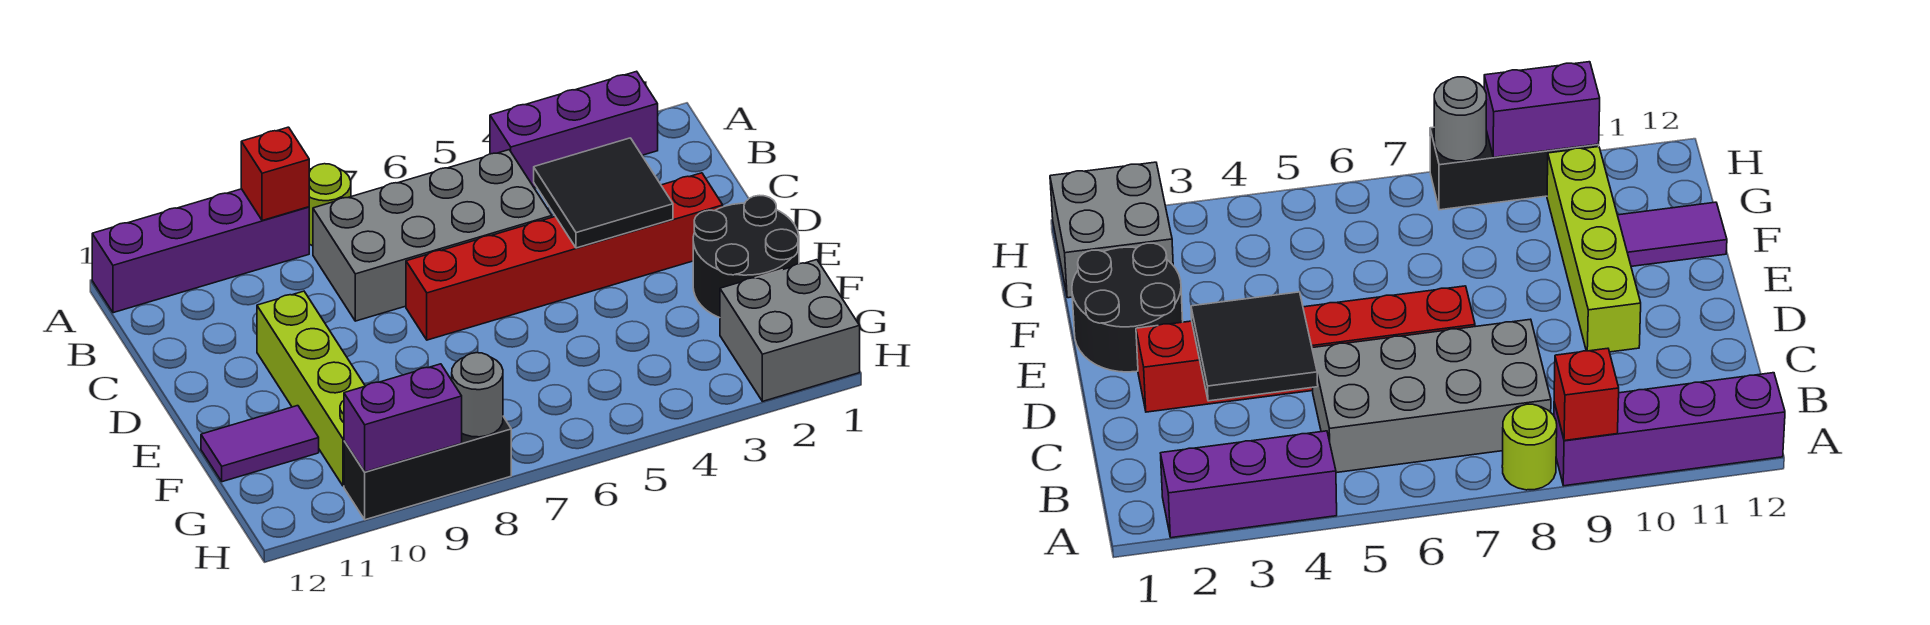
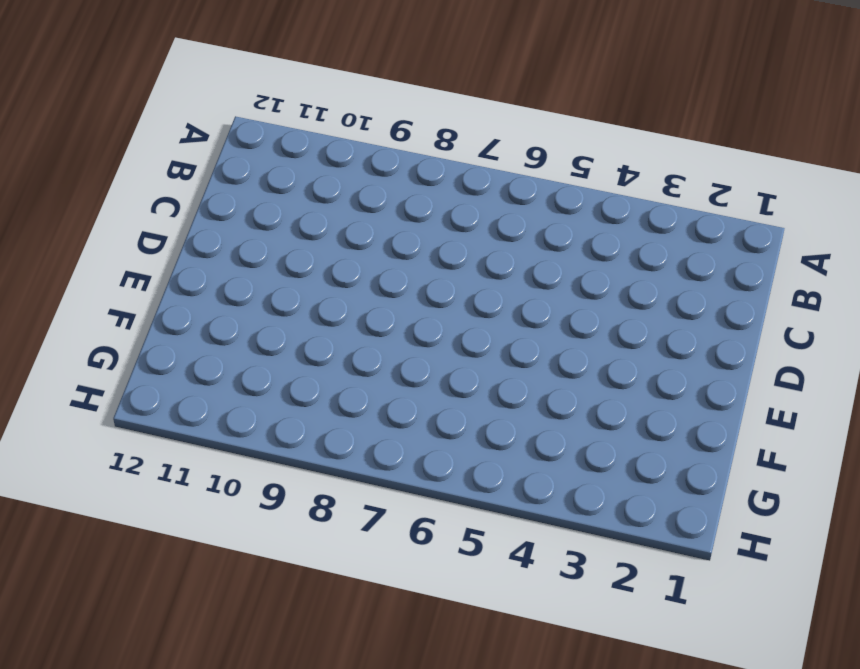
none -> purple 1x3 brick [490,71,658,187]
none -> lime 1x1 round brick [309,164,351,246]
none -> purple 1x4 brick [92,189,309,313]

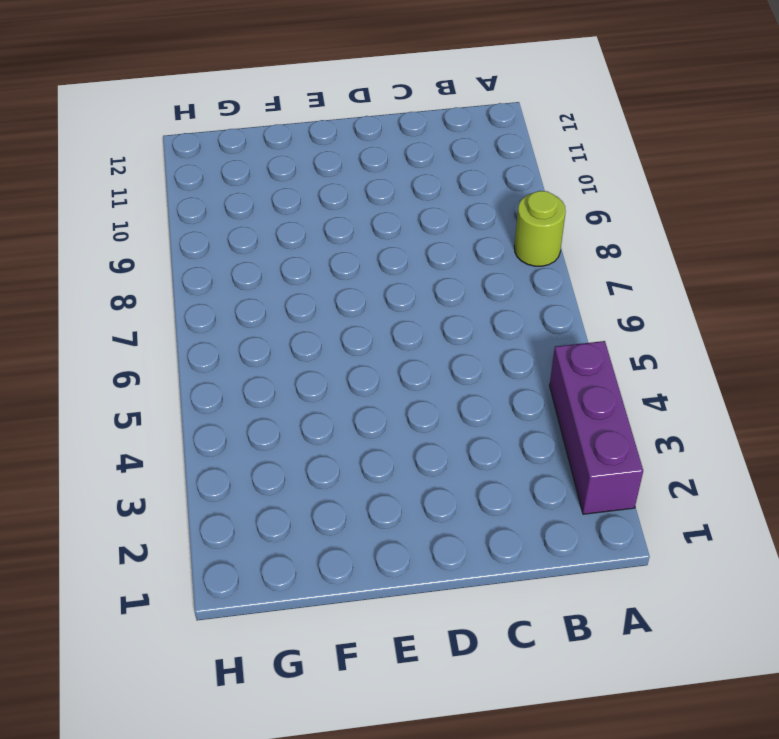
none -> purple 1x4 brick [92,189,309,313]
none -> grey 2x4 brick [313,150,552,321]
none -> red 1x6 brick [406,173,723,340]

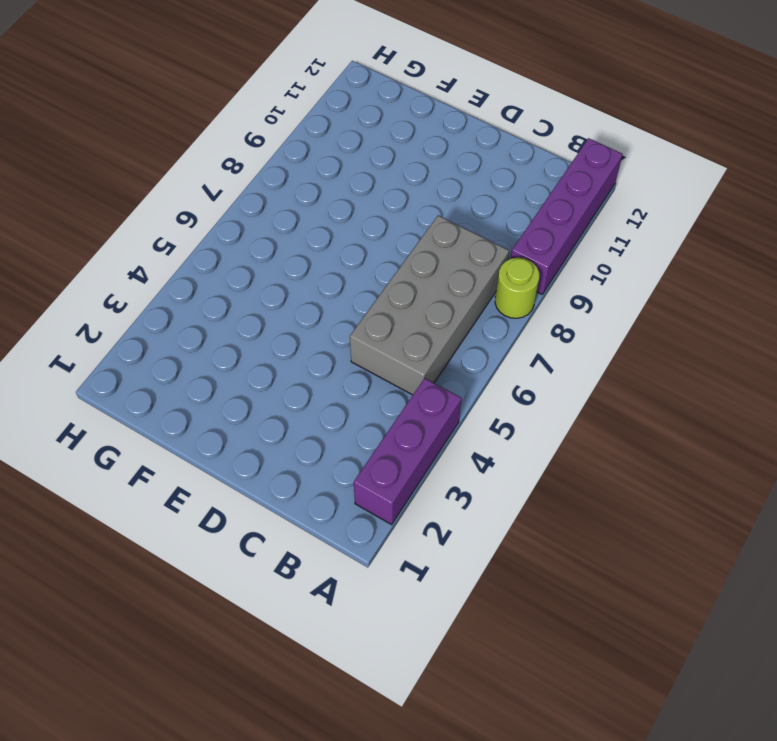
none -> red 1x6 brick [406,173,723,340]
none -> lime 1x4 brick [257,291,365,486]
none -> black 2x2 round brick [693,195,799,318]

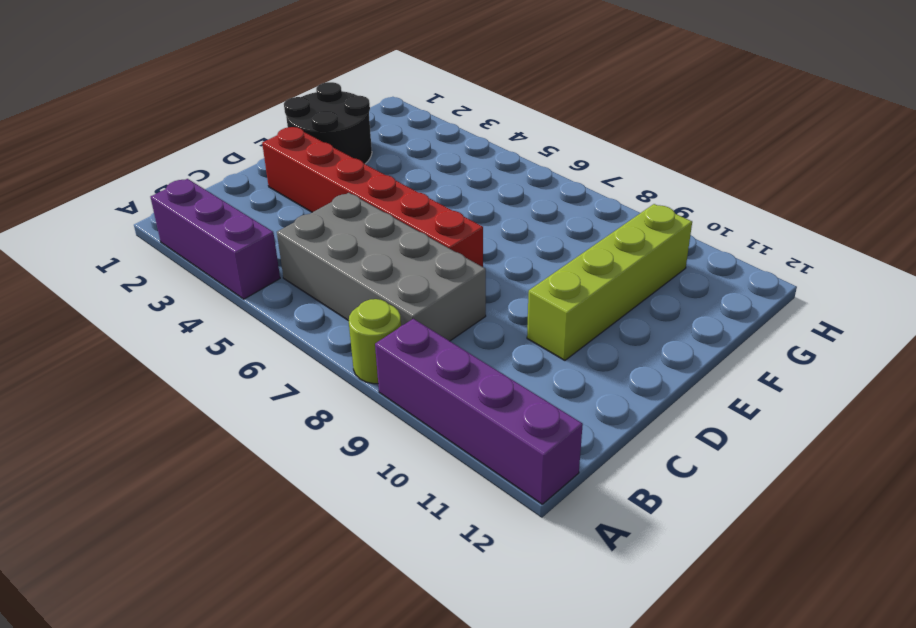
none -> purple 1x2 tile [201,406,319,482]
none -> grey 2x2 brick [720,260,860,401]
none -> black 1x3 brick [344,417,511,520]

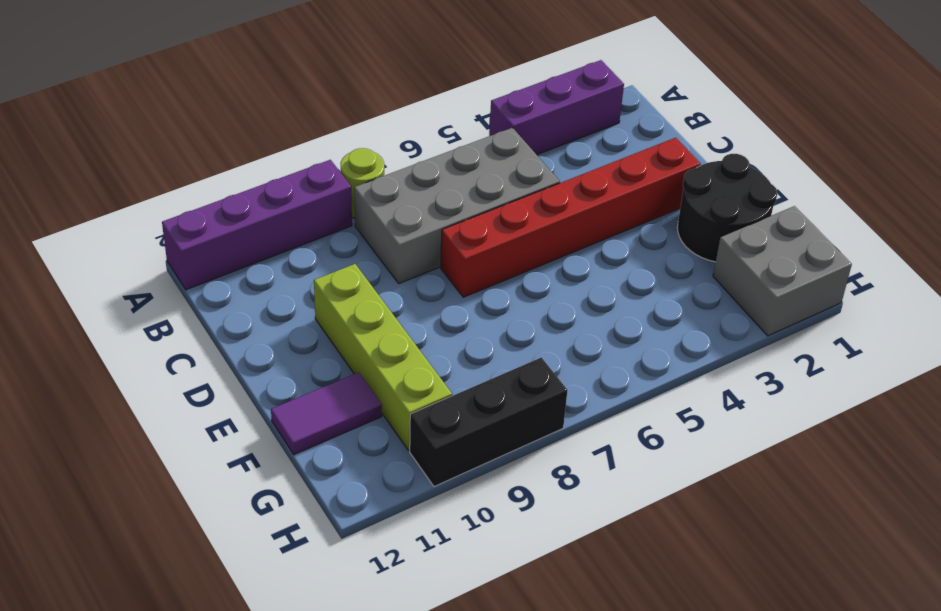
none -> red 1x1 brick [241,127,309,221]
none -> black 2x2 tile [534,138,673,248]
none -> grey 1x1 round brick [452,353,503,437]

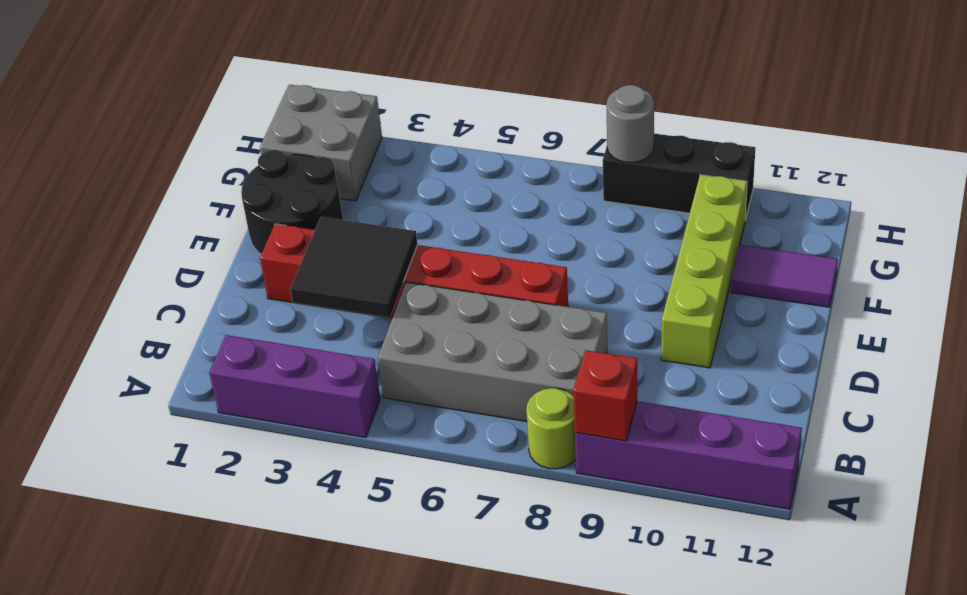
none -> purple 1x2 brick [344,364,462,472]

